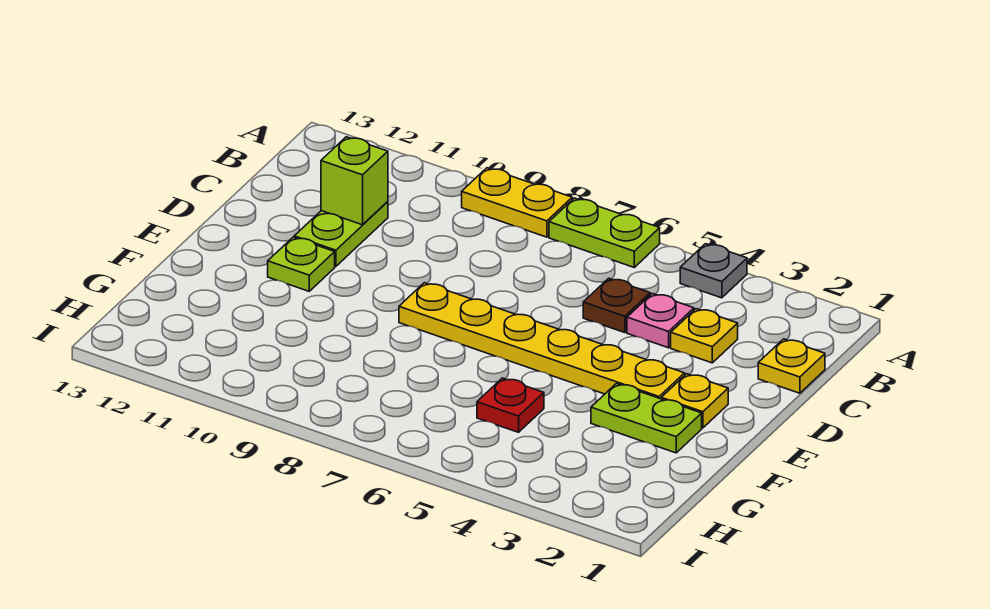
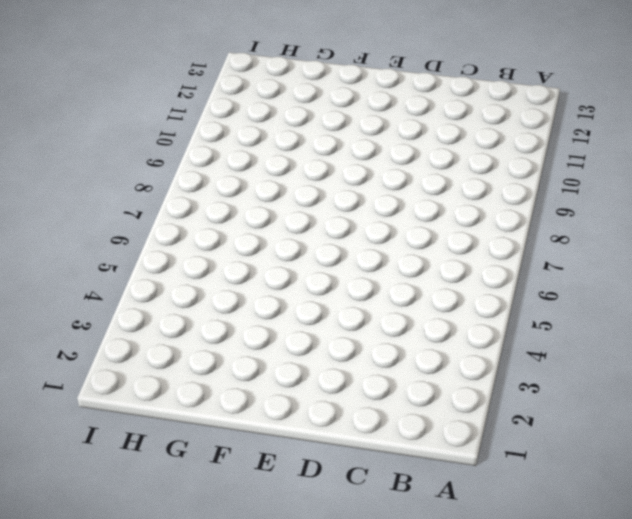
none -> grey 1x1 plate [680,244,747,298]
none -> lime 1x2 plate [549,198,660,267]
none -> yellow 1x2 plate [462,168,572,237]

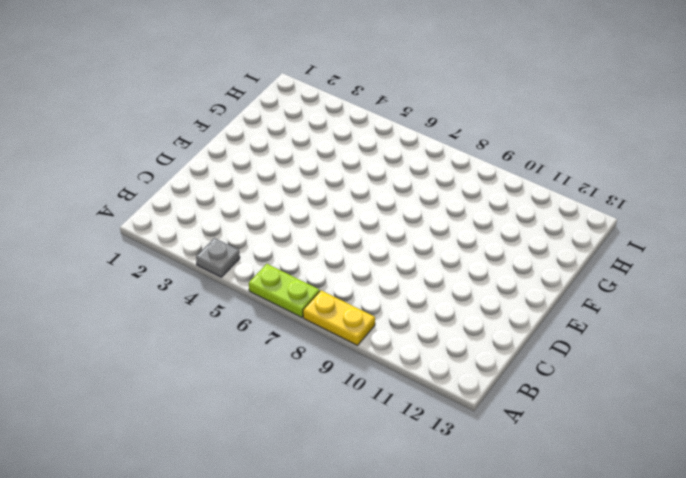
none -> yellow 1x1 plate [758,339,825,393]
none -> yellow 1x1 plate [671,309,738,363]
none -> pink 1x1 plate [627,294,694,348]

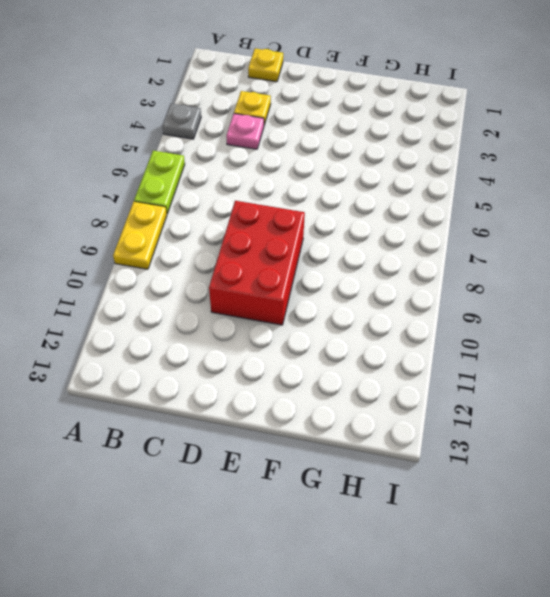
red 2x3 brick [209,201,305,325] -> yellow 1x6 plate [399,283,685,399]
none -> brown 1x1 plate [583,278,650,333]
none -> lime 1x2 plate [294,202,388,266]
none -> yellow 1x1 plate [661,374,728,428]

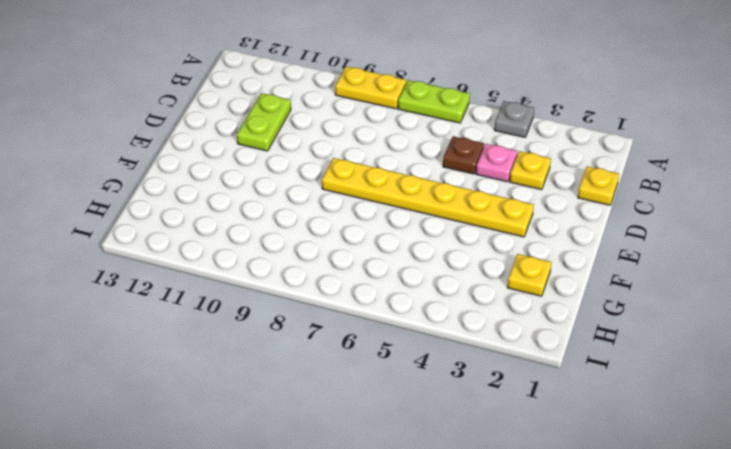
yellow 1x1 plate [507,254,551,296] -> yellow 1x1 plate moved to [661,374,728,428]
none -> lime 1x1 plate [268,237,335,291]
none -> lime 1x2 plate [591,384,702,453]
none -> red 1x1 plate [477,378,544,432]

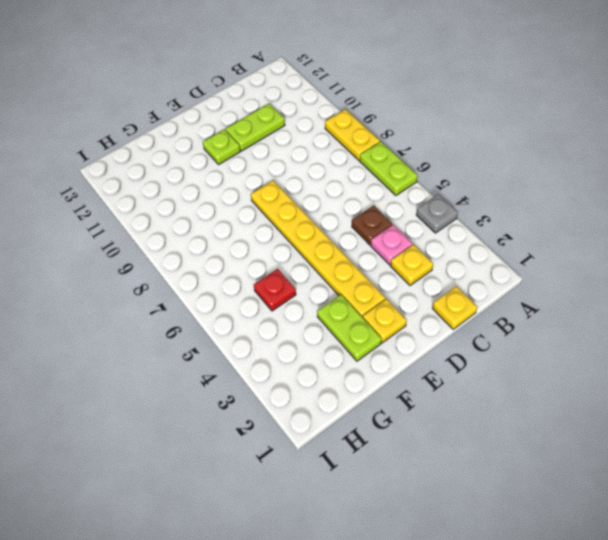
none -> lime 1x1 brick [321,137,388,225]

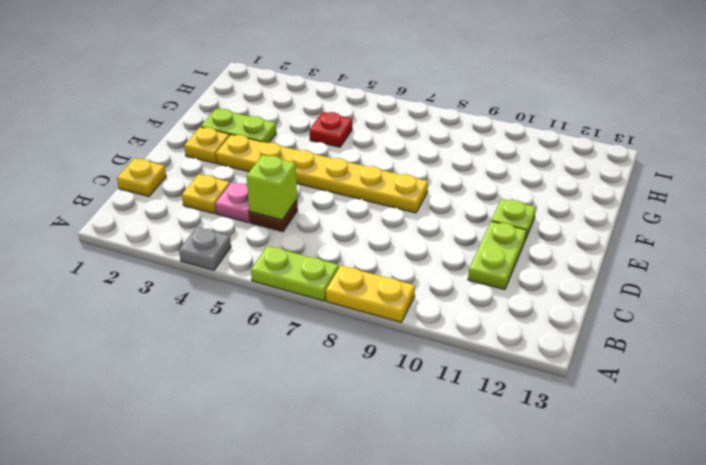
lime 1x1 brick [247,155,297,220] -> lime 1x1 brick moved to [321,137,388,225]

